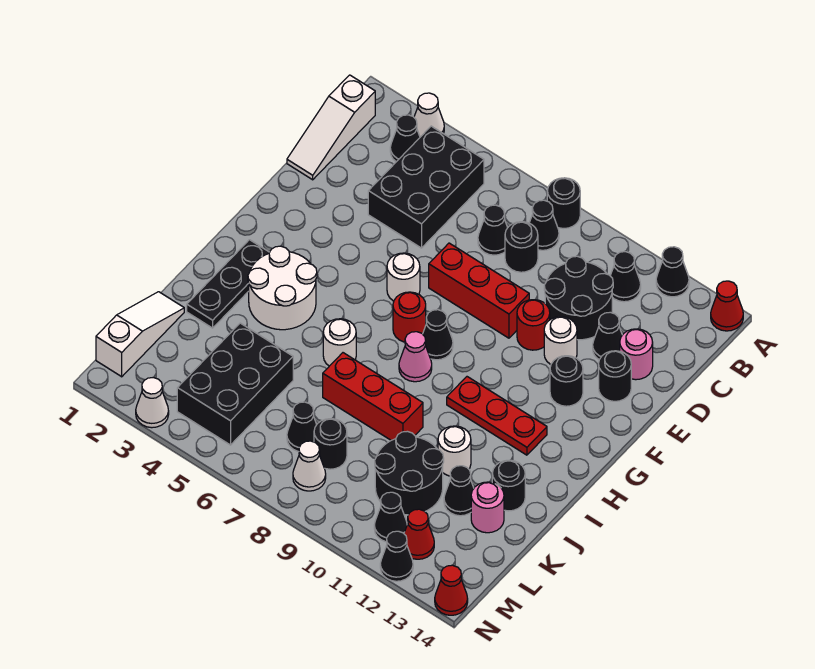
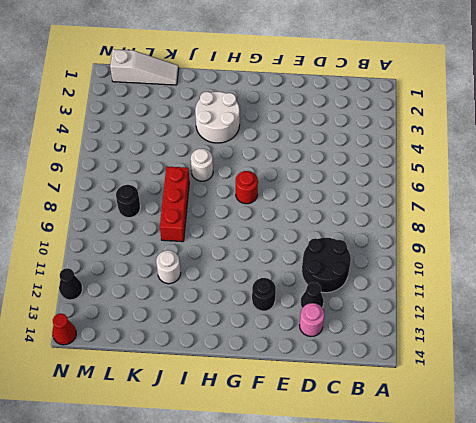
none -> white 1x1 cone [414,93,444,137]
none -> black 1x1 round brick [547,178,580,229]
none -> black 1x1 cone [656,247,689,297]
none -> red 1x1 cone [711,281,743,331]

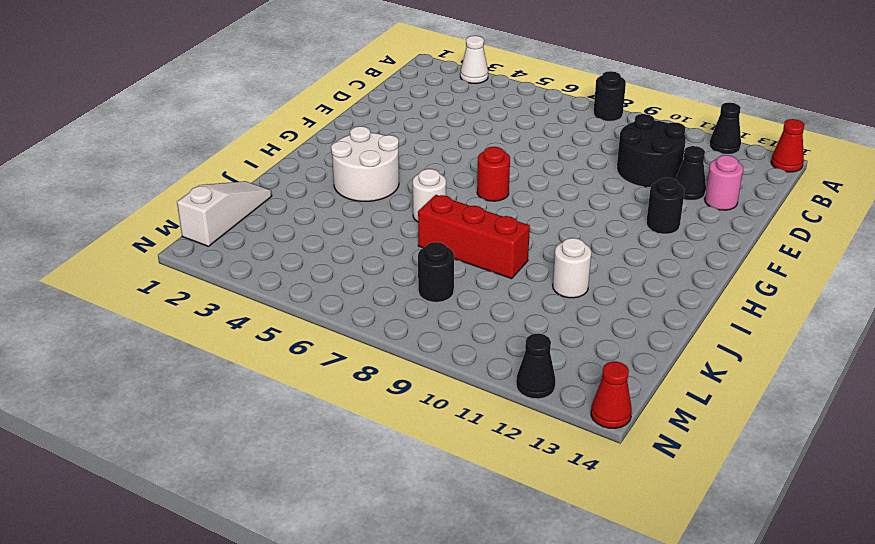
none -> white 1x3 slope [287,75,375,180]
none -> black 1x1 cone [390,115,420,162]
none -> black 2x3 brick [368,126,484,248]
none -> black 1x1 cone [529,200,559,250]

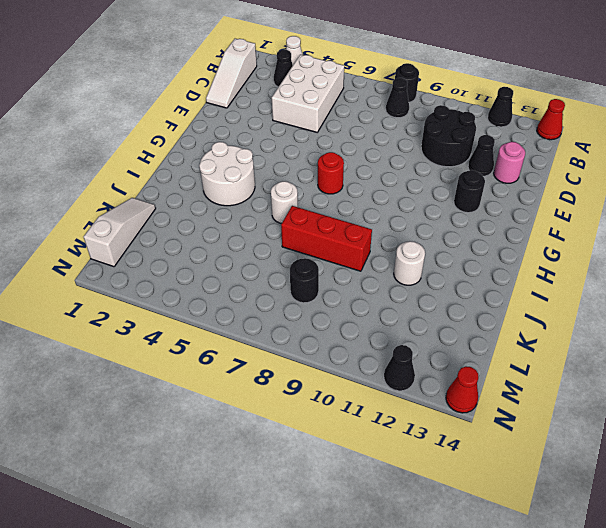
white 2x3 brick [272,55,344,132] -> black 2x3 brick [368,126,484,248]
none -> black 1x1 cone [610,252,641,302]
none -> black 1x1 cone [478,205,508,255]
none -> black 1x1 round brick [505,222,538,272]
none -> red 1x3 brick [429,243,529,338]

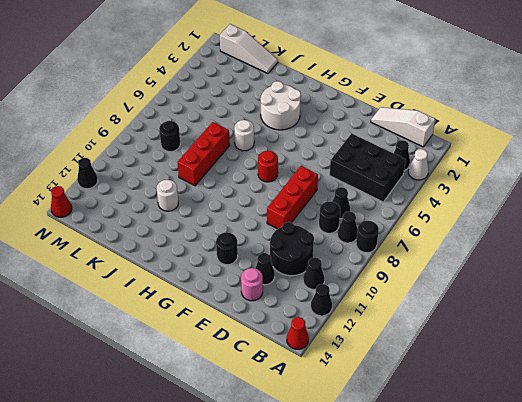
none -> red 1x1 round brick [517,300,550,350]
none -> white 1x1 round brick [544,317,577,365]
none -> black 1x1 round brick [599,351,631,401]
none -> white 1x1 round brick [387,253,420,301]

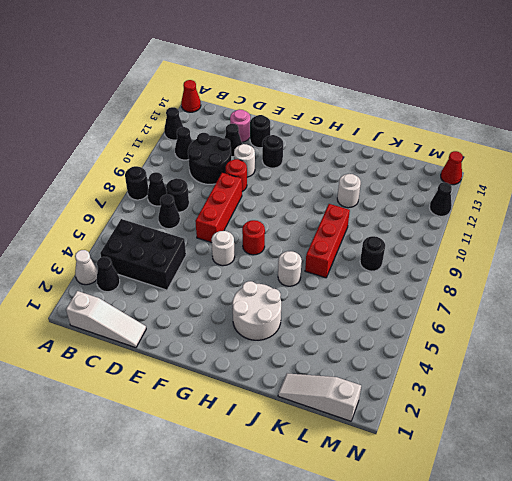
none -> black 1x1 cone [423,310,453,360]
none -> black 1x3 plate [187,240,270,328]
none -> pink 1x1 cone [399,332,432,382]
none -> red 1x3 plate [447,377,547,455]

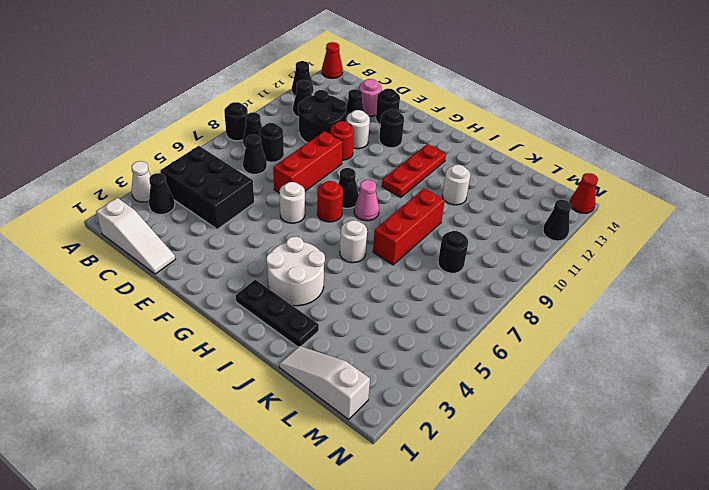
none -> black 1x1 round brick [492,460,525,511]
none -> black 2x3 brick [177,323,293,445]
none -> black 2x2 round brick [375,431,444,515]
none -> black 1x1 cone [444,466,474,516]

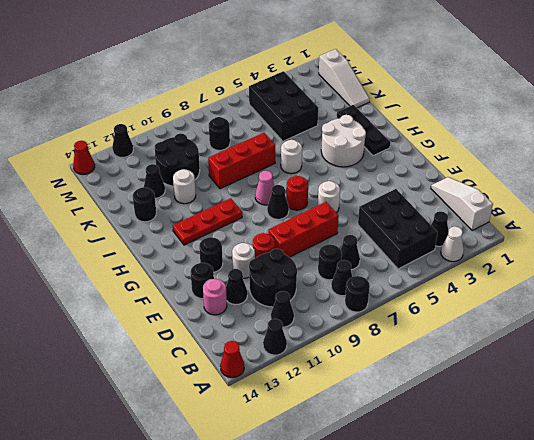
none -> pink 1x1 round brick [471,482,504,533]
none -> black 1x1 cone [287,402,317,452]
none -> white 1x1 cone [293,441,326,491]
none -> black 1x1 cone [374,492,407,542]

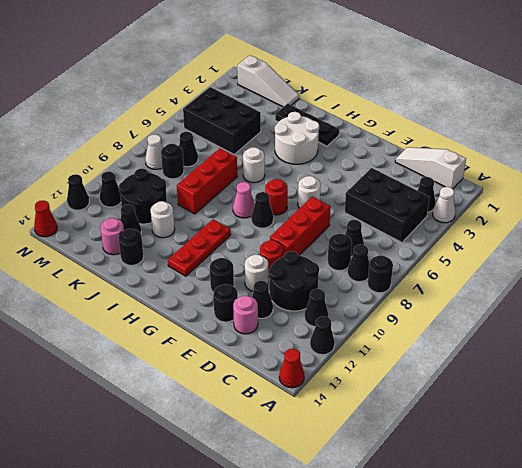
none -> red 1x1 cone [404,509,434,559]
none -> white 1x1 cone [136,378,169,428]

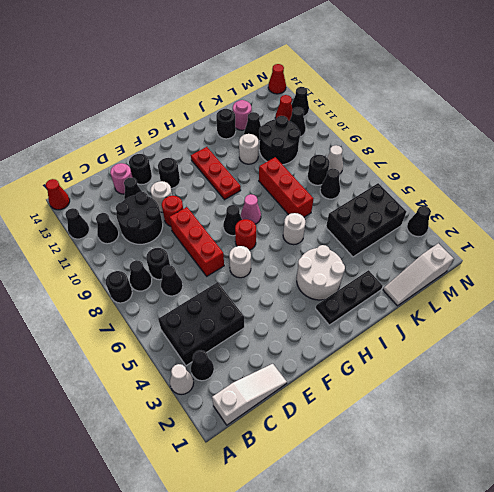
black 1x1 cone [407,206,431,237] -> white 1x1 cone [136,378,169,428]

